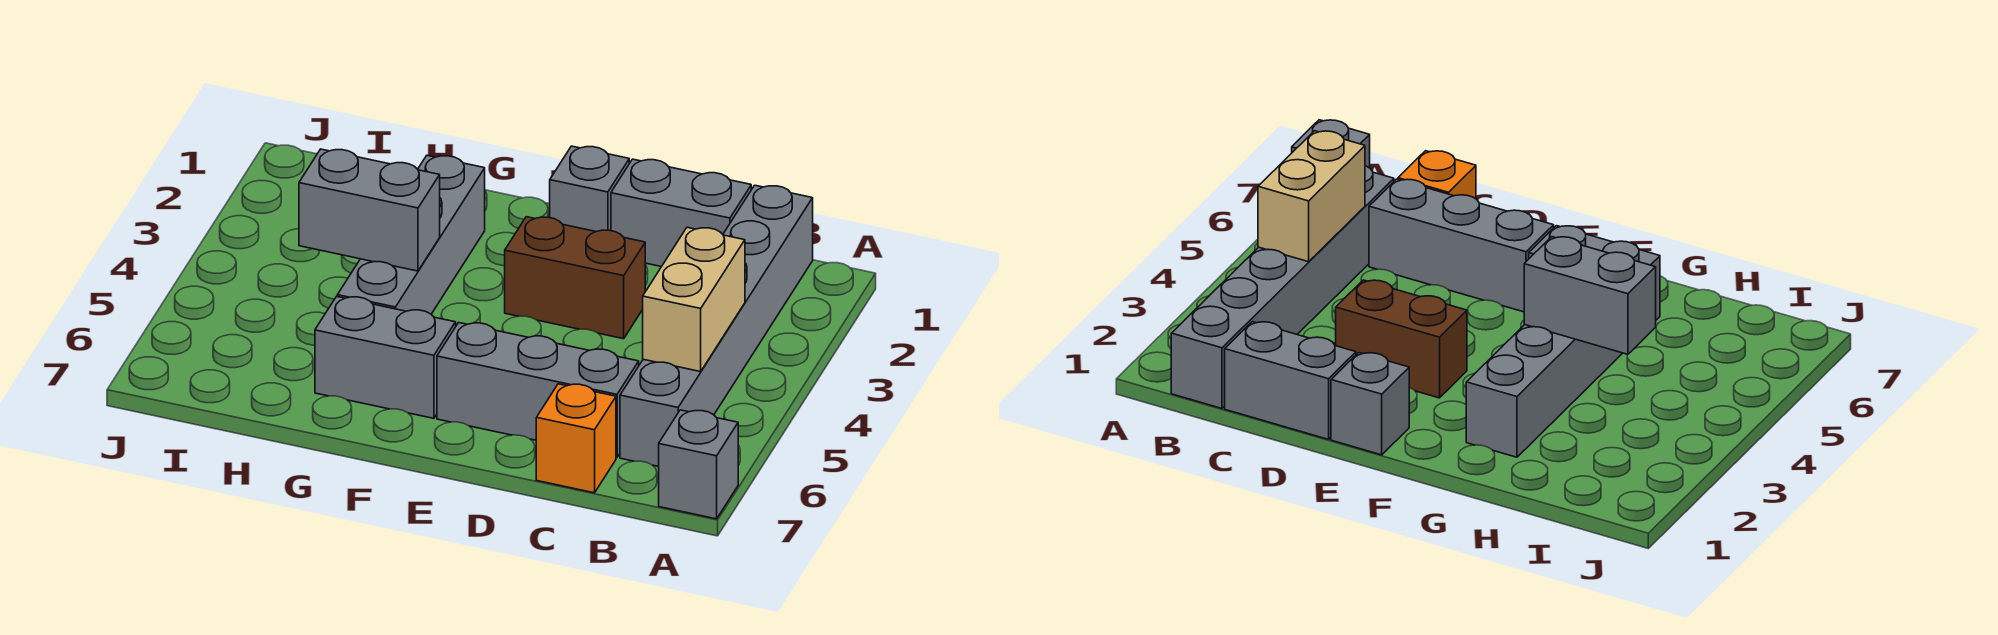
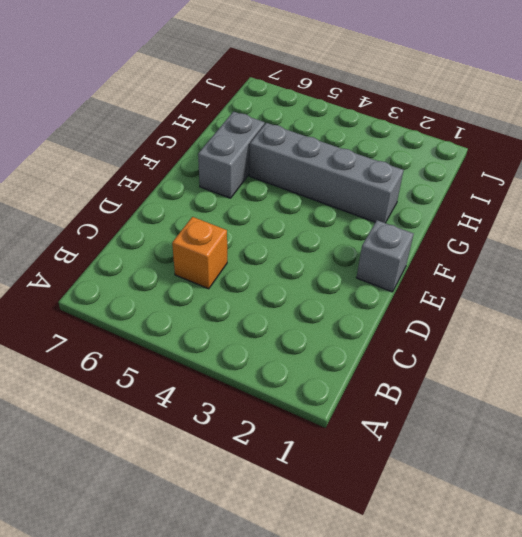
orange 1x1 brick [172,217,227,289] -> orange 1x1 brick moved to [536,384,616,493]
none -> grey 1x1 brick [659,410,738,519]
none -> grey 1x6 brick [620,185,813,466]

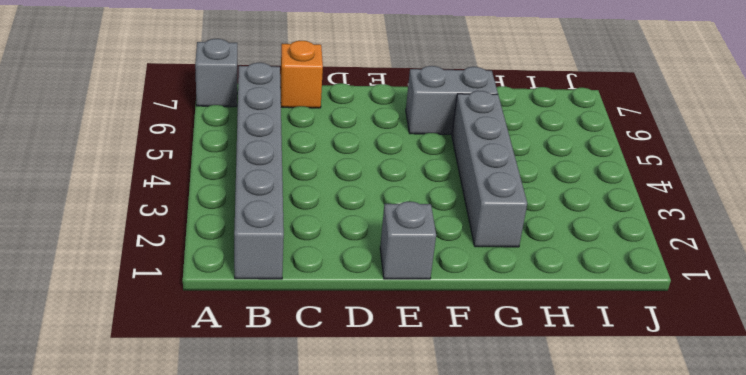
none -> grey 1x2 brick [611,159,751,267]
none -> grey 1x3 brick [437,323,639,458]

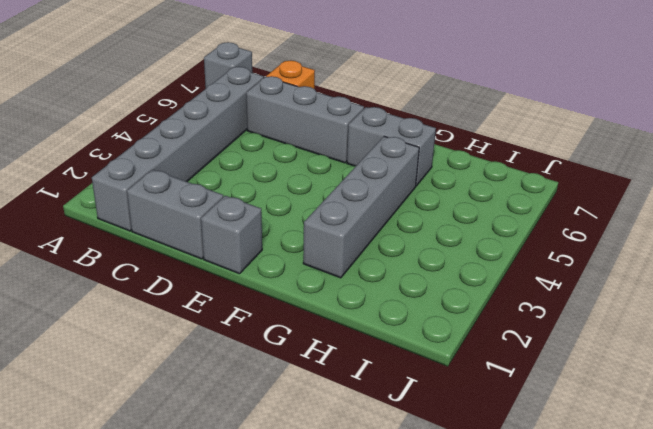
none -> brown 1x2 brick [505,217,645,339]
none -> tan 1x2 brick [643,227,745,372]

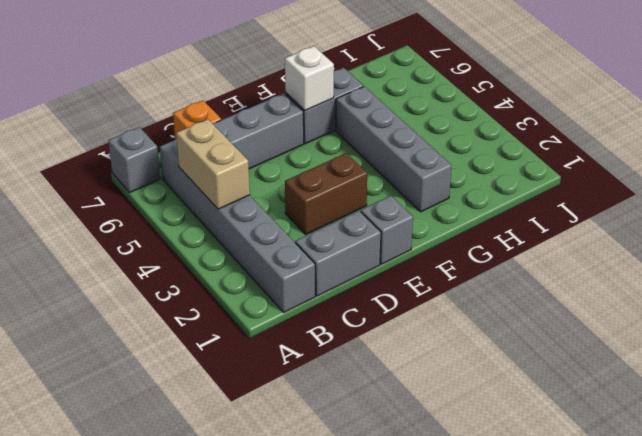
white 1x1 brick [285,46,334,110] -> none
none -> grey 1x2 brick [299,149,440,271]

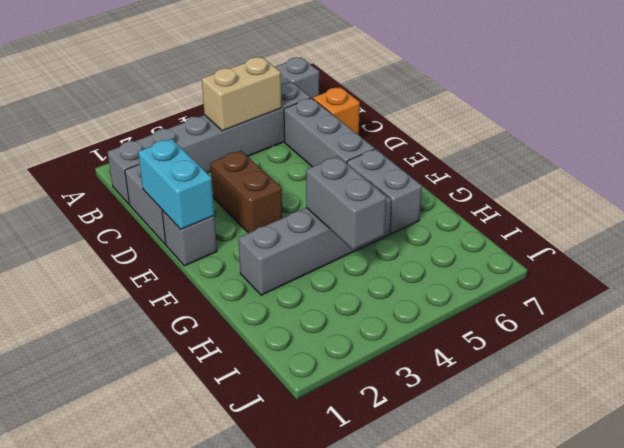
cyan 1x2 brick [138,139,214,229] -> none

